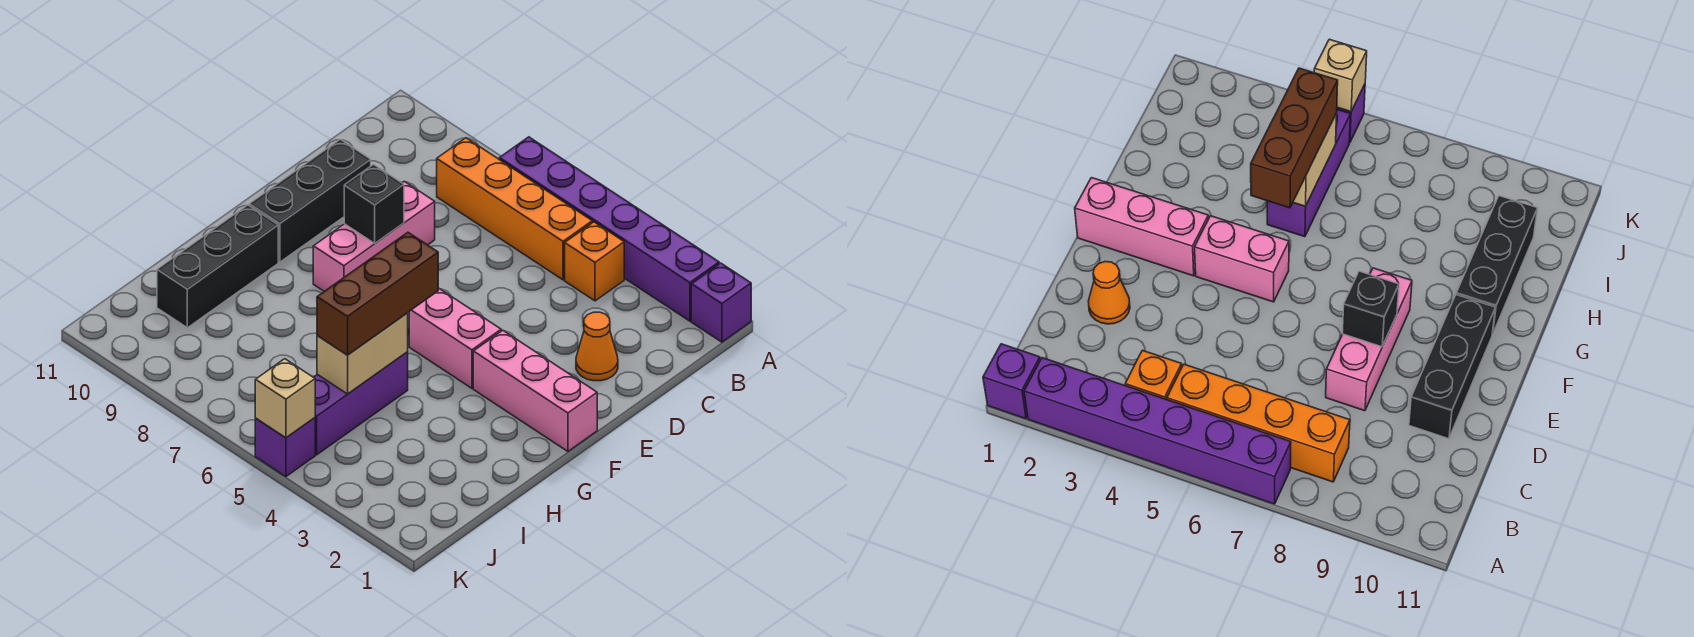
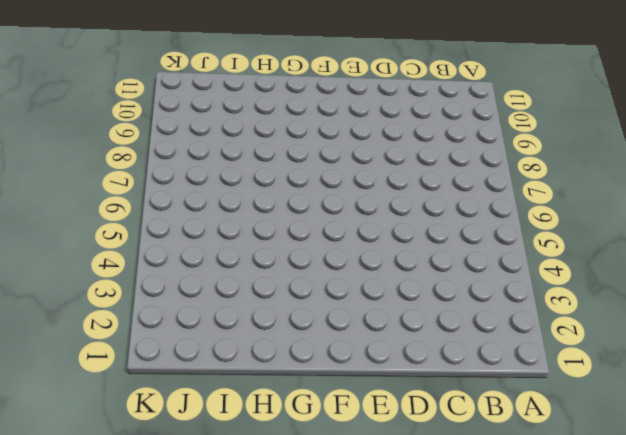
none -> purple 1x1 brick [691,263,751,342]
none -> purple 1x6 brick [499,137,719,321]
none -> orange 1x1 brick [565,222,624,301]

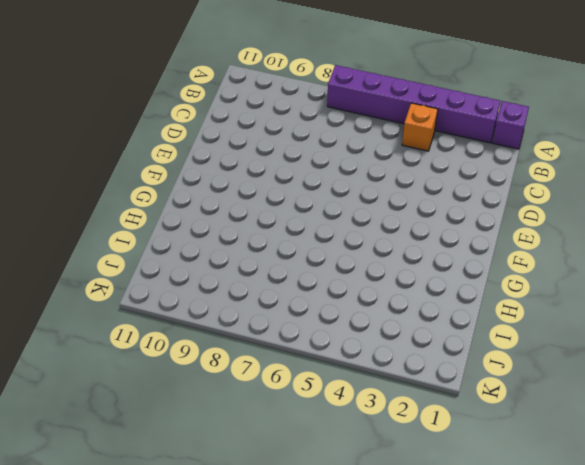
none -> orange 1x4 brick [437,138,592,280]
none -> orange 1x1 cone [576,312,618,381]
none -> pink 1x3 brick [313,181,435,291]

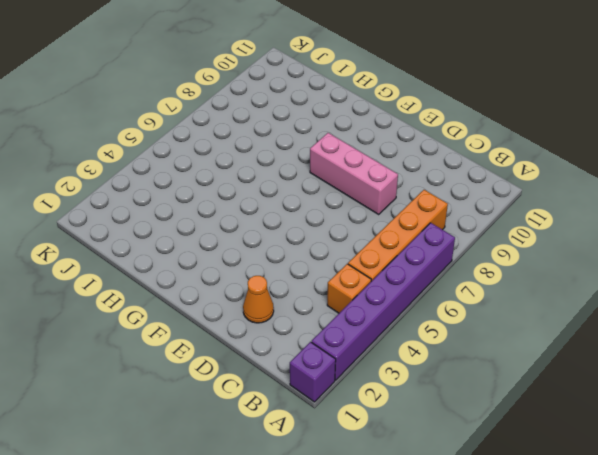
none -> black 1x3 brick [249,139,371,262]
none -> pink 1x3 brick [473,330,597,451]
none -> pink 1x2 brick [409,288,501,388]

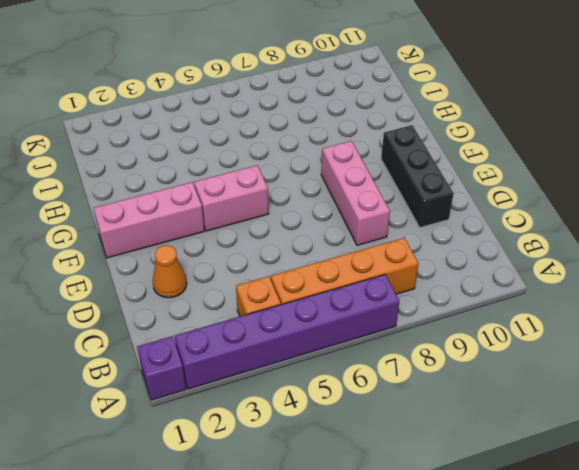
none -> black 1x3 brick [157,205,278,328]
none -> purple 1x3 brick [314,352,408,455]
none -> purple 1x1 brick [255,418,315,477]

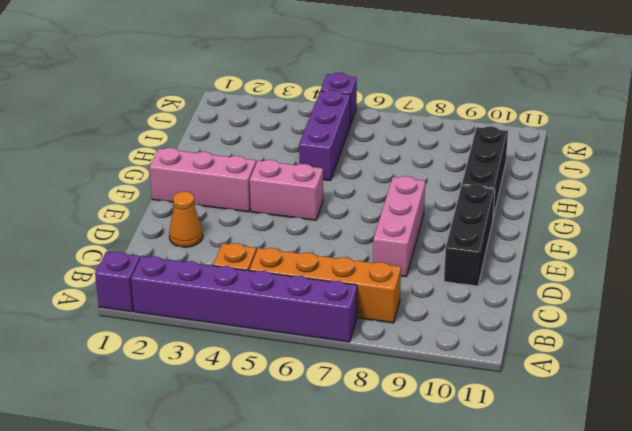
none -> black 1x1 brick [344,164,404,243]
none -> tan 1x2 brick [317,313,408,394]
none -> tan 1x1 brick [255,359,315,438]

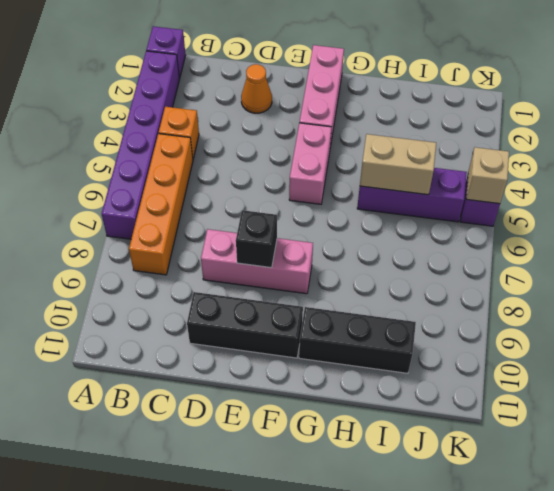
none -> brown 1x3 brick [317,232,438,355]

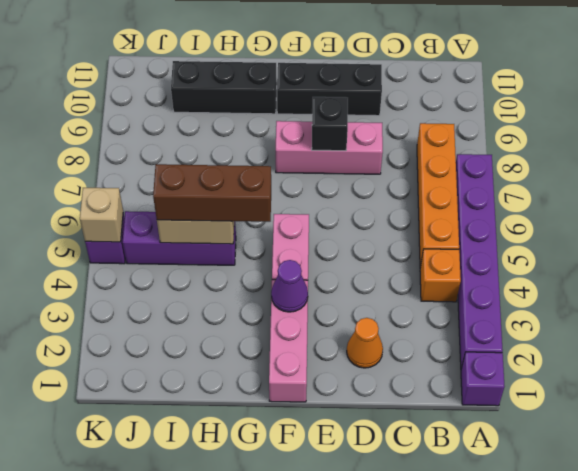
purple 1x1 cone [271,260,308,312] -> none

